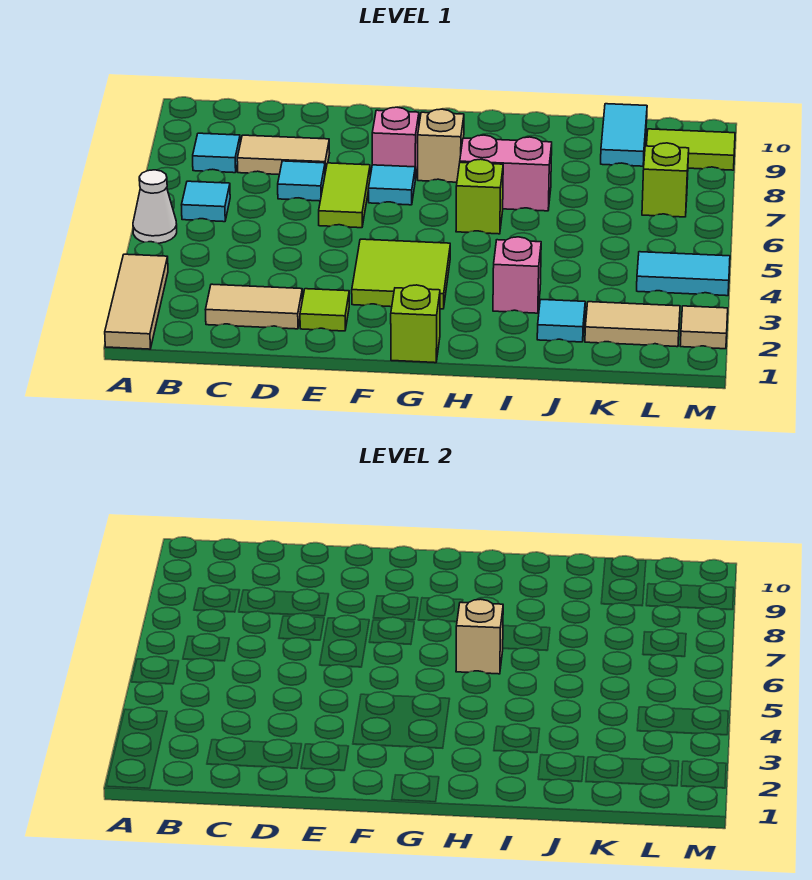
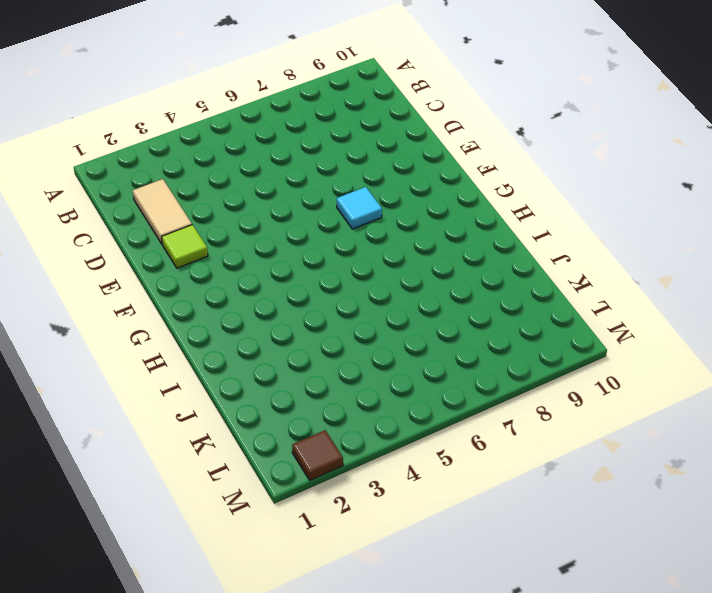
brown 1x1 tile [292,430,343,480] -> tan 1x1 tile [680,306,728,349]
none -> tan 1x3 tile [105,254,168,349]
none -> white 1x1 cone [133,170,177,243]
none -> cyan 1x1 tile [182,181,230,222]

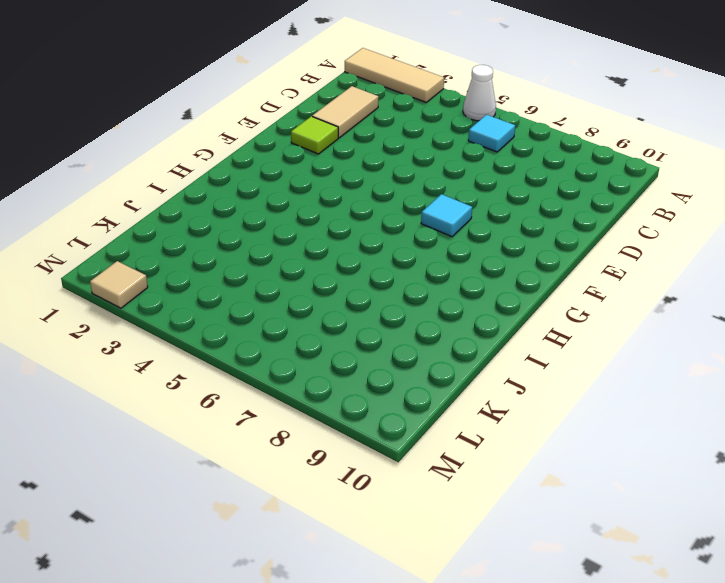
none -> cyan 1x1 tile [193,133,240,173]
none -> tan 1x2 tile [237,135,330,175]
none -> cyan 1x1 tile [278,161,325,201]

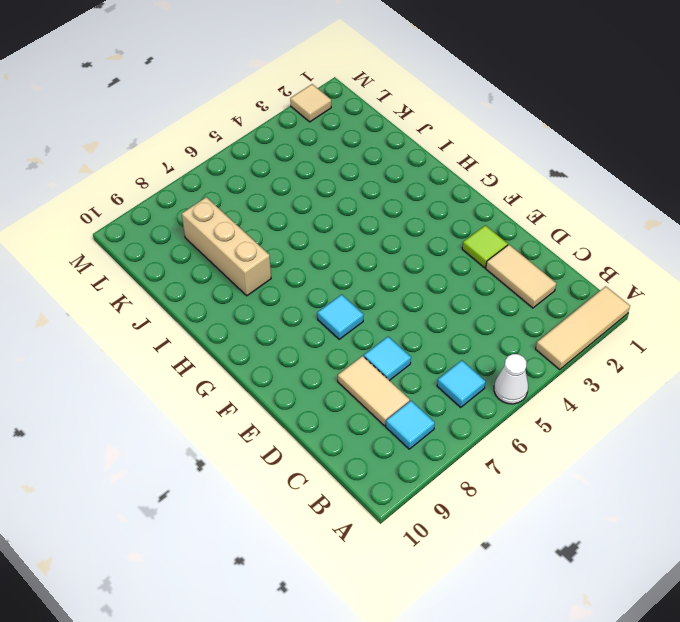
tan 1x3 brick [182,197,271,296] -> none
none -> lime 1x2 tile [319,163,370,228]
none -> lime 2x2 tile [352,239,450,309]
none -> pink 1x1 brick [372,107,419,180]

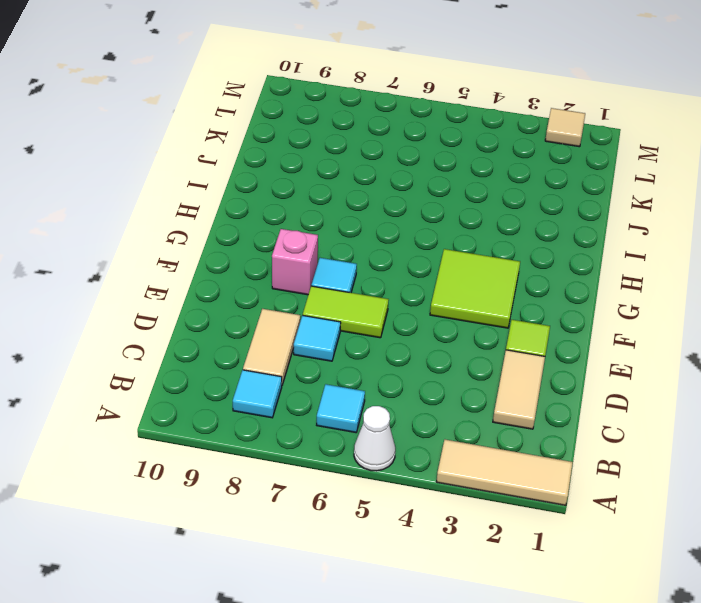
none -> lime 1x1 brick [391,285,440,363]
none -> tan 1x1 brick [418,109,464,182]
none -> lime 1x1 brick [456,159,503,234]

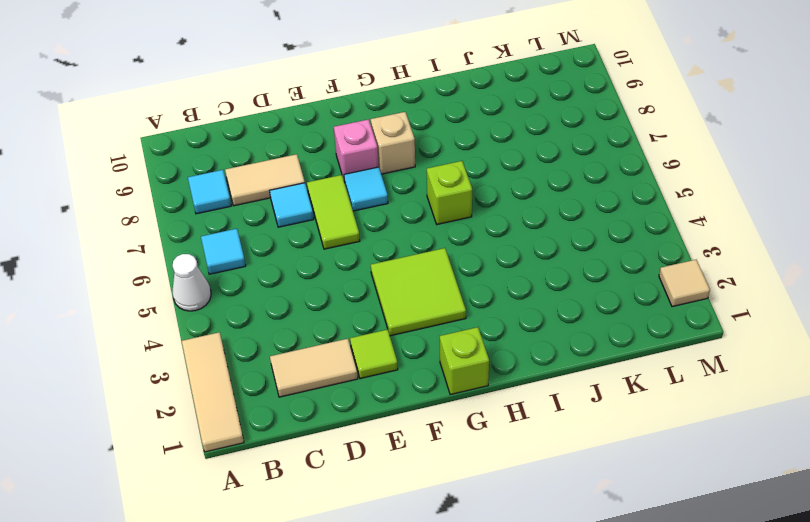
none -> pink 1x2 brick [460,135,552,211]
none -> pink 1x1 brick [493,237,541,313]
none -> cyan 1x1 tile [537,300,585,342]

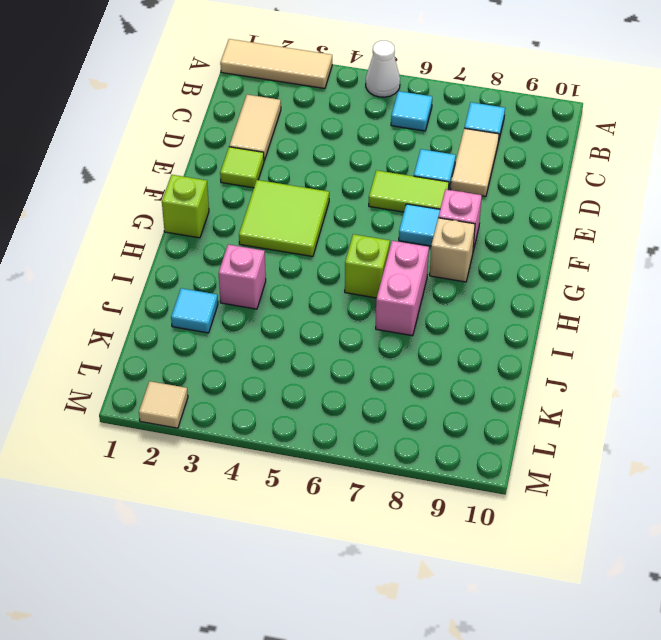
none -> tan 1x2 tile [585,302,680,347]
none -> cyan 1x2 tile [601,104,647,166]
none -> cyan 1x2 tile [637,252,730,296]

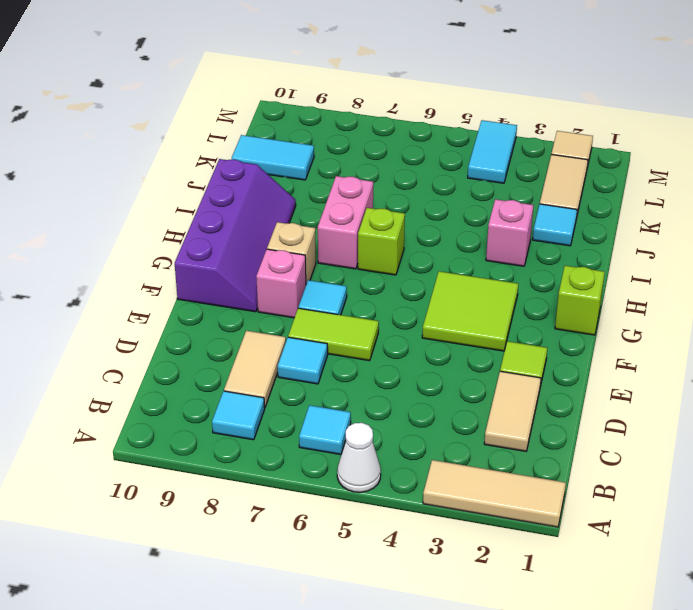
purple 2x4 slope [175,159,296,312] -> none
none -> lime 1x1 brick [642,143,689,217]
none -> lime 1x2 tile [646,129,735,170]
none -> tan 1x1 brick [456,599,503,674]

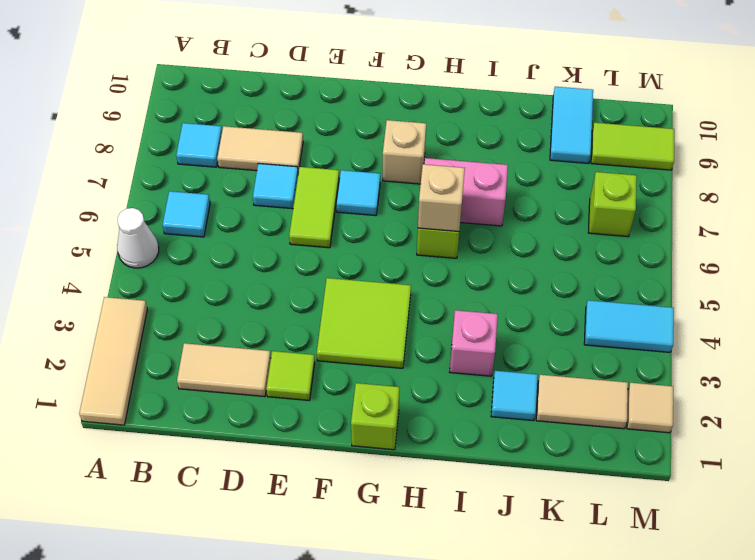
none -> pink 1x1 brick [372,107,419,180]

